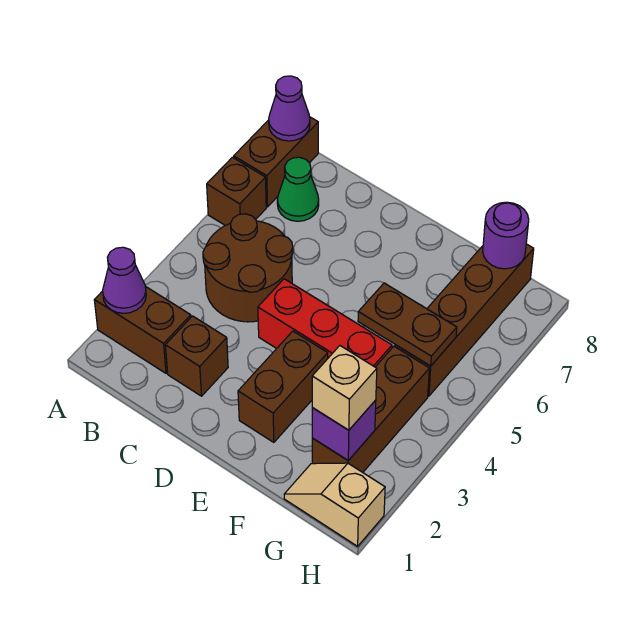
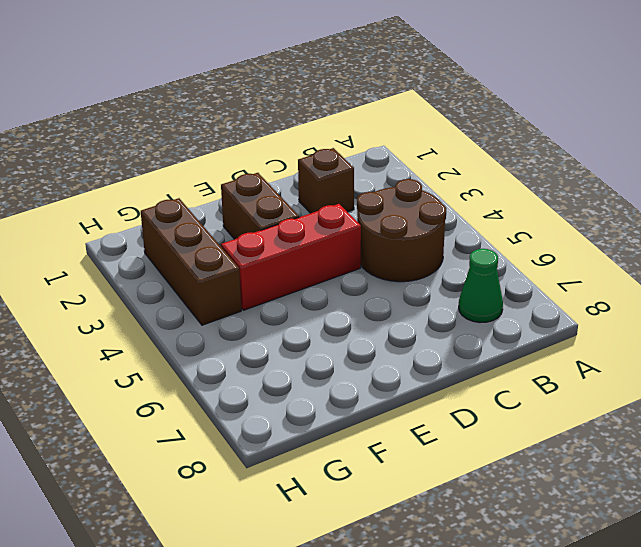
none -> brown 1x2 brick [94,286,191,373]
none -> brown 1x1 brick [207,157,266,226]
none -> brown 1x2 brick [234,117,318,207]

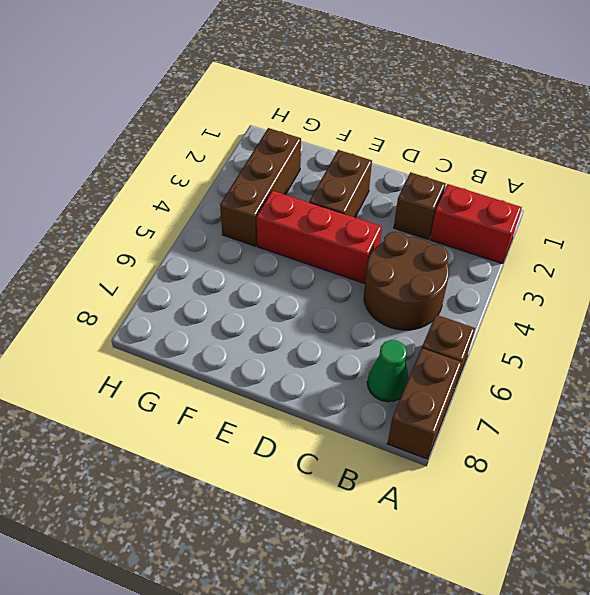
red 1x2 brick [430,184,522,264] -> brown 1x2 brick [94,286,191,373]
none -> tan 1x2 slope [284,463,385,546]
none -> brown 1x4 brick [395,244,534,396]
none -> purple 1x1 cone [103,247,146,313]

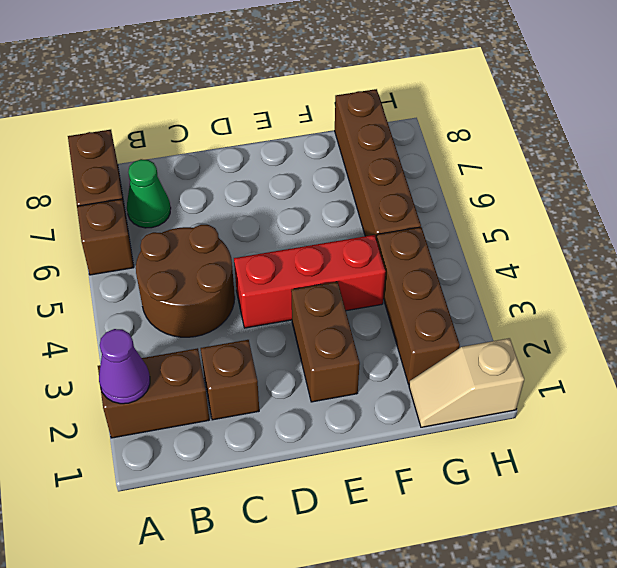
none -> purple 1x1 cone [269,76,310,141]
none -> brown 1x2 plate [358,283,457,366]
none -> purple 1x1 brick [312,400,376,460]

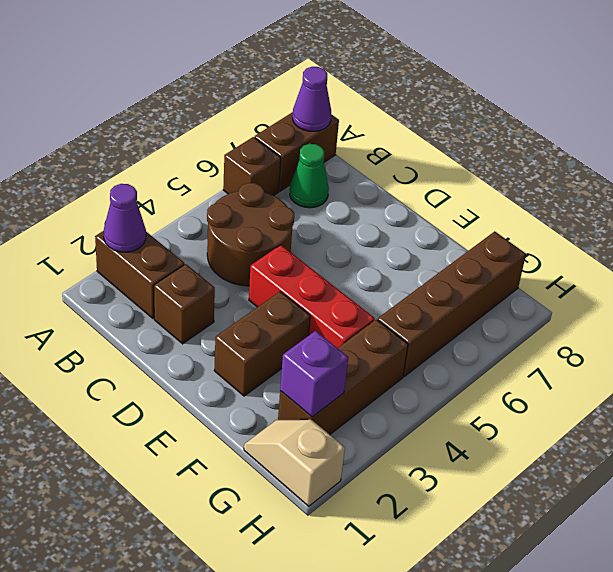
none -> brown 1x2 plate [358,283,457,366]
none -> purple 1x1 round brick [483,202,529,269]
none -> tan 1x1 brick [312,346,377,430]

